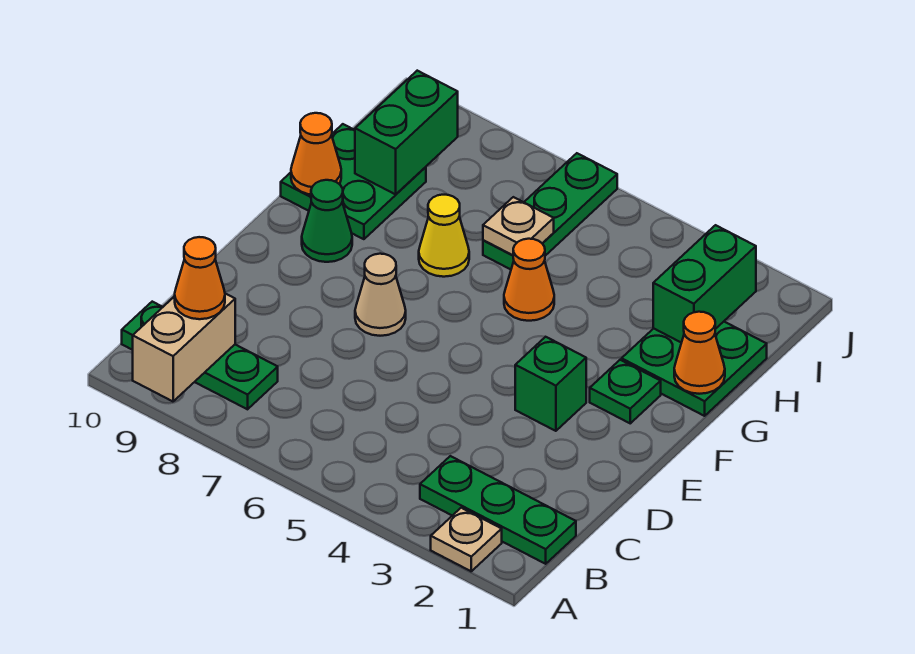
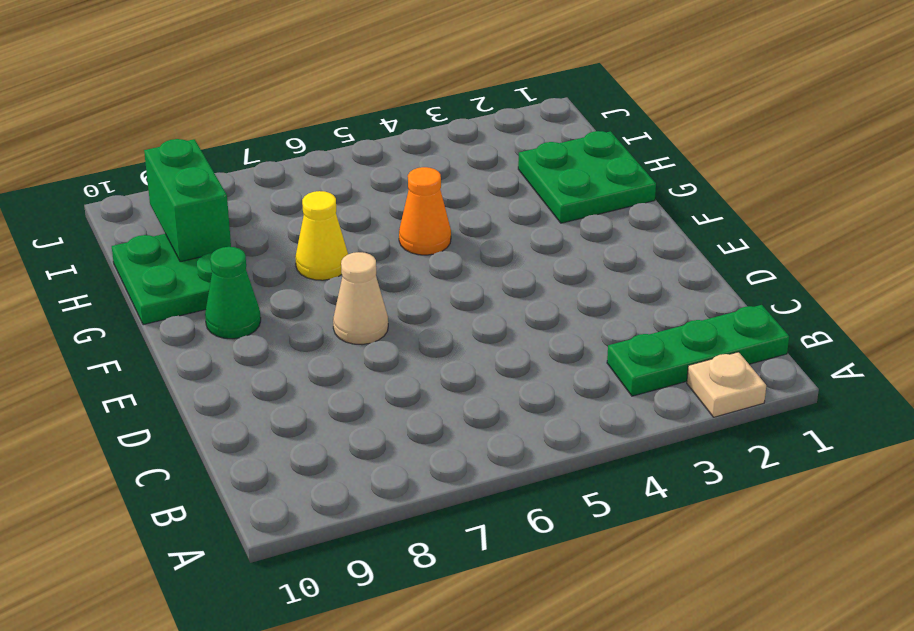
none -> green 1x3 plate [122,302,278,409]
none -> green 1x1 brick [515,337,586,431]
none -> green 1x1 plate [590,360,661,423]

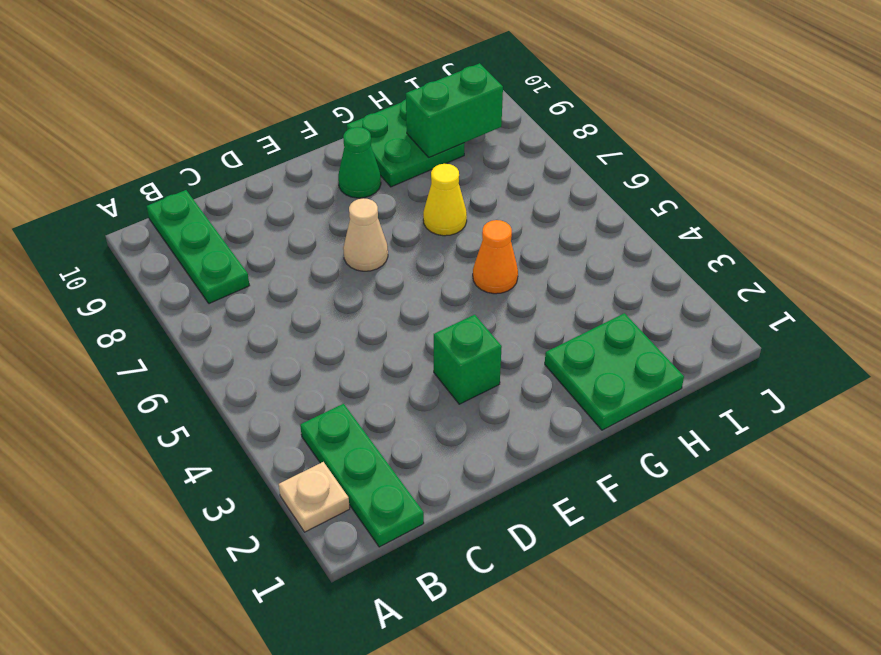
none -> green 1x1 plate [590,360,661,423]
none -> green 1x3 plate [483,153,617,269]
none -> tan 1x2 brick [133,294,235,401]

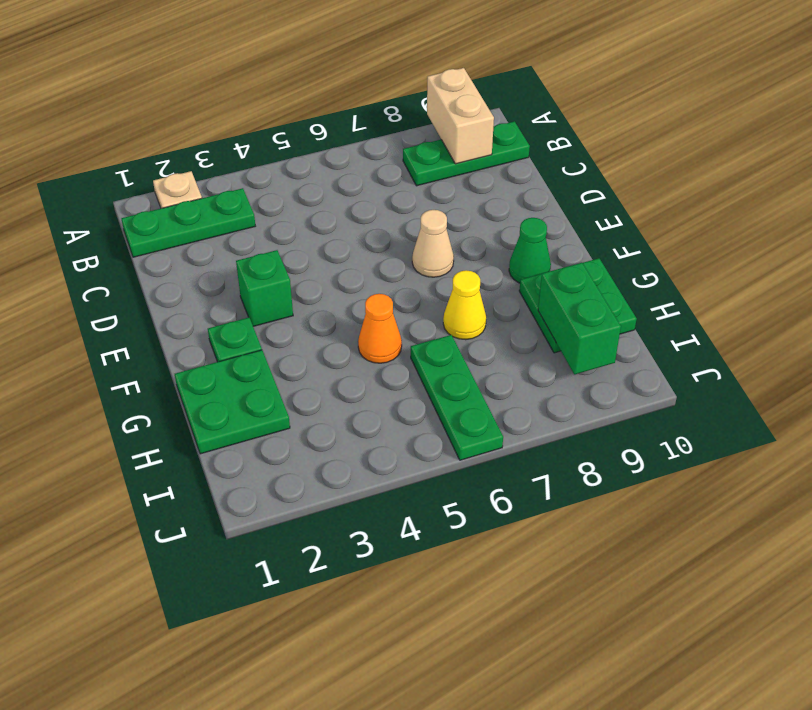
none -> orange 1x1 cone [674,312,725,394]
none -> orange 1x1 cone [291,113,341,195]
none -> green 1x2 brick [653,225,756,343]

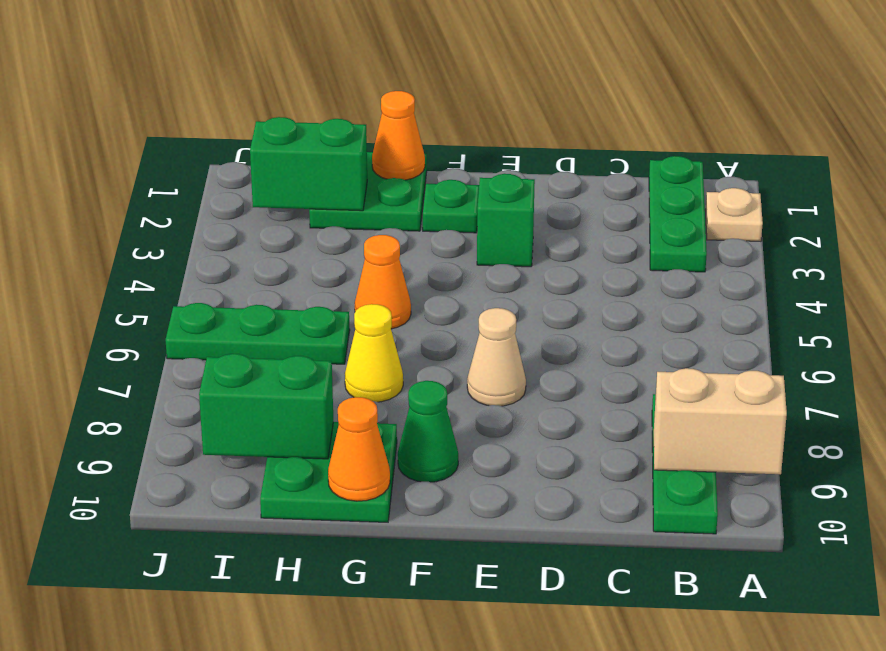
none -> tan 1x1 plate [483,197,554,255]
none -> orange 1x1 cone [175,237,225,319]

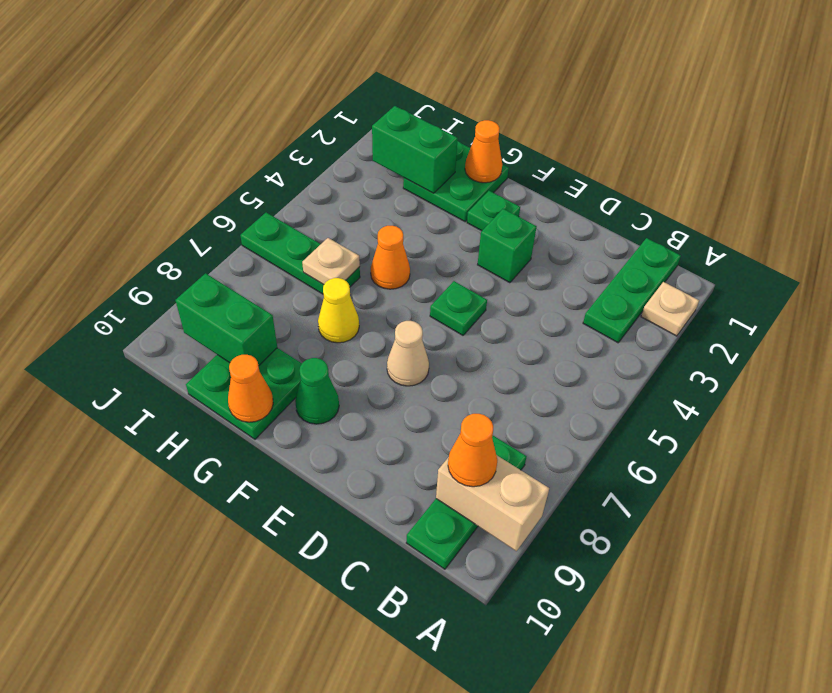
green 1x1 plate [430,281,487,335] -> none

